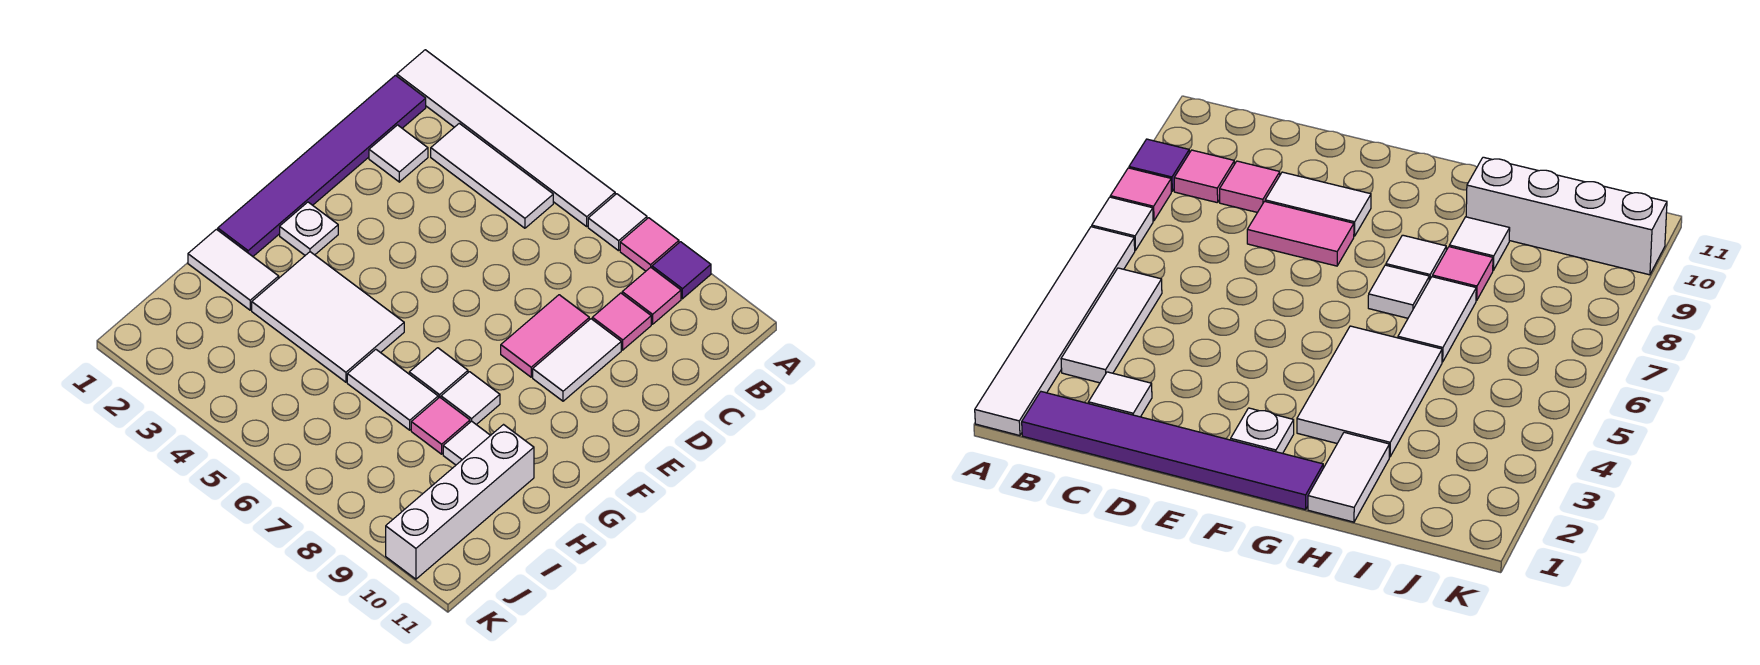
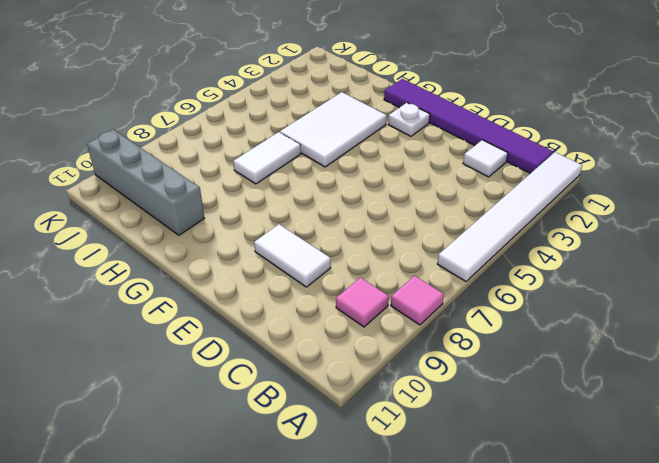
grey 1x4 brick [87,130,204,235] -> white 1x4 brick [386,425,534,579]
none -> white 1x1 tile [588,194,647,251]
none -> purple 1x1 tile [652,242,711,299]
none -> white 1x3 tile [431,123,553,228]

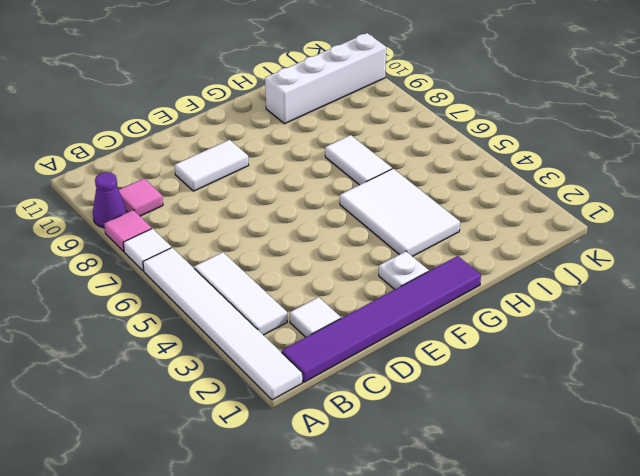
purple 1x1 cone [93,172,126,228] -> purple 1x1 tile [652,242,711,299]
none -> pink 1x1 tile [592,293,651,350]
none -> pink 1x2 tile [501,295,589,377]
none -> white 1x1 tile [409,348,468,398]

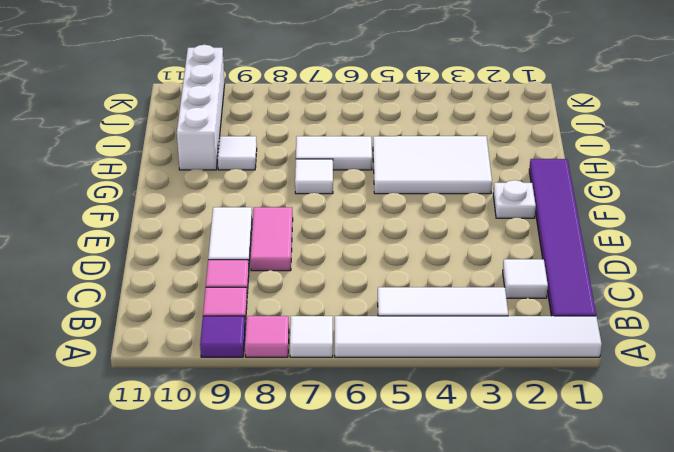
none -> white 1x1 tile [441,372,500,425]
none -> white 1x2 tile [188,229,279,310]
none -> pink 1x1 tile [411,397,470,454]

